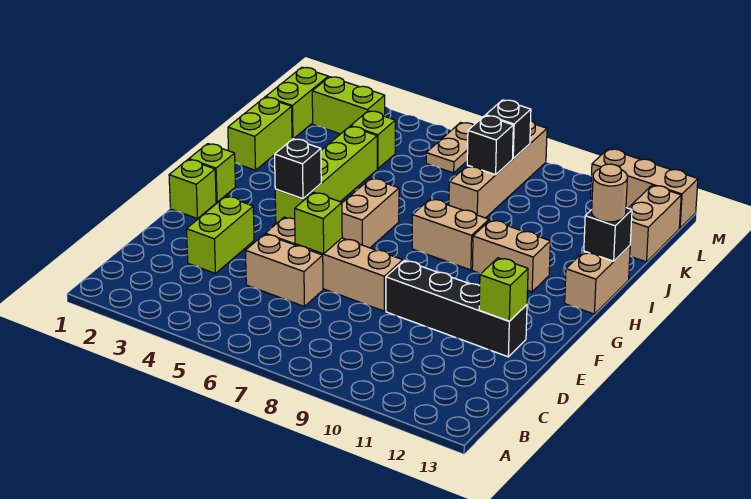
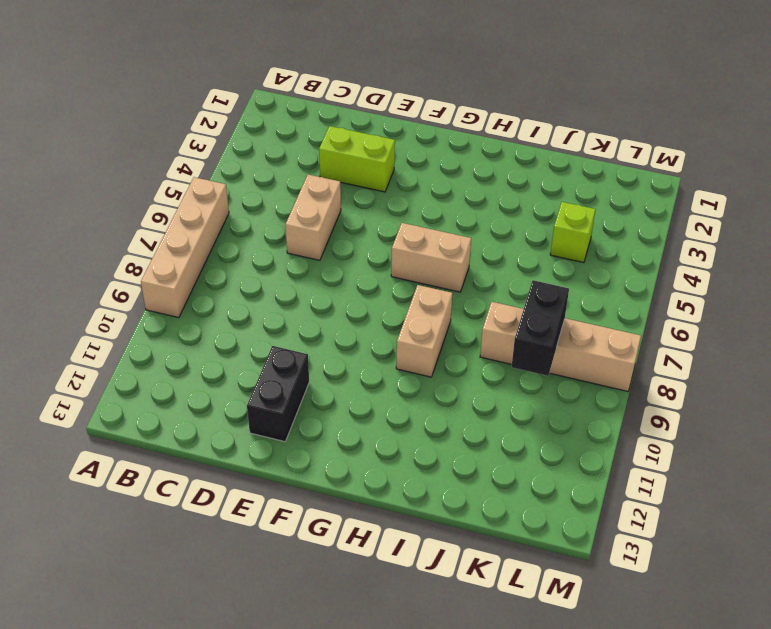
tan 1x4 brick [141,177,229,318] -> tan 1x4 brick moved to [265,217,403,311]
black 1x2 brick [247,346,309,442] -> black 1x4 brick [386,260,527,357]
black 1x2 brick [512,280,569,376] -> black 1x1 brick [467,115,513,175]
none -> lime 1x1 brick [169,160,216,219]
none -> lime 1x1 brick [189,144,236,202]
none -> lime 1x4 brick [275,126,377,224]

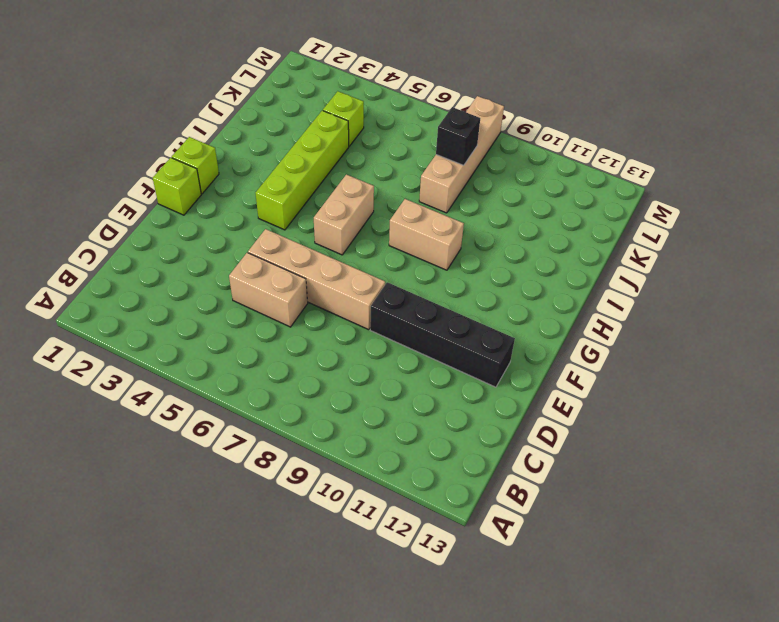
none -> lime 1x2 brick [187,196,254,273]
none -> tan 1x2 brick [472,220,550,292]
none -> tan 1x2 brick [565,246,630,314]

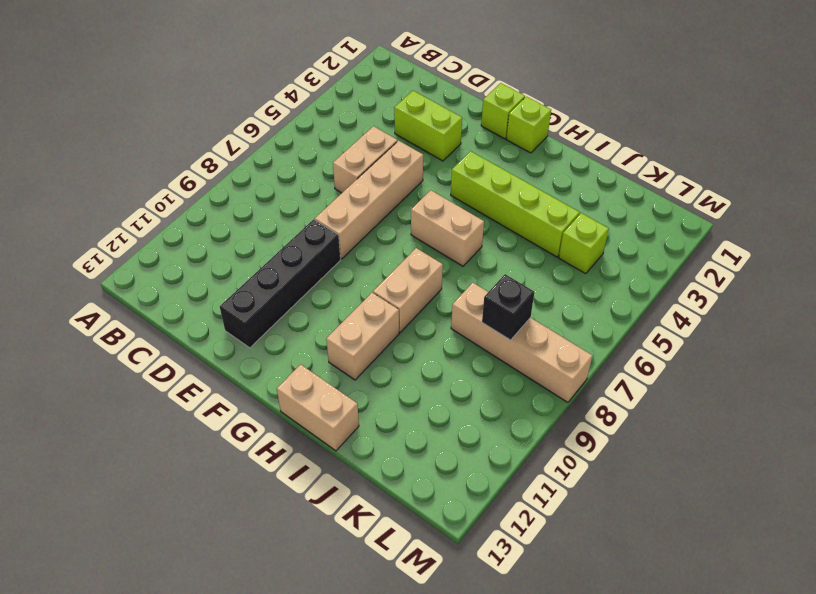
none -> lime 1x2 brick [228,97,292,170]
none -> lime 1x2 brick [266,67,328,139]
none -> tan 1x2 brick [629,185,681,262]

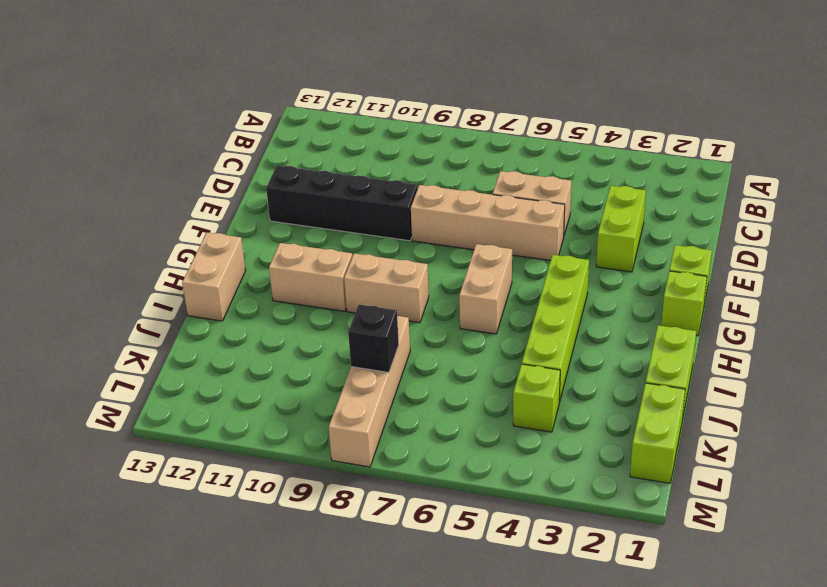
none -> tan 1x2 brick [629,185,681,262]
none -> lime 1x2 brick [312,77,385,134]
none -> tan 1x2 plate [426,122,474,173]

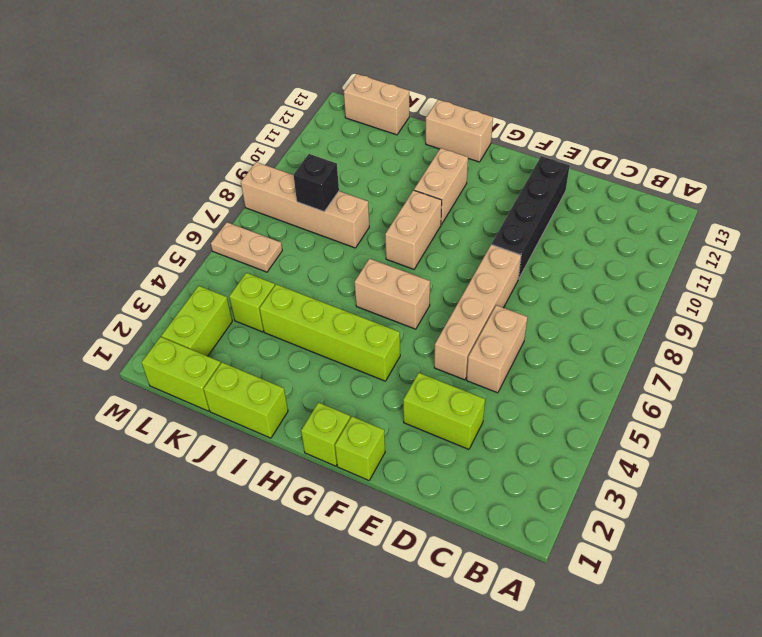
none -> tan 1x3 brick [591,149,698,228]
none -> lime 1x1 brick [295,192,342,254]
none -> lime 1x1 brick [479,258,528,321]

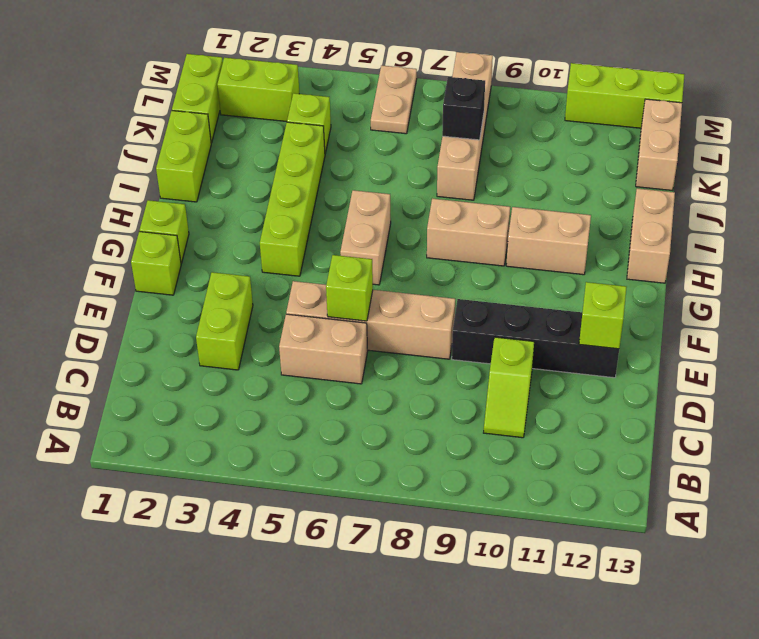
lime 1x2 slope [484,337,534,438] -> none
lime 1x3 brick [565,63,684,128] -> tan 1x3 brick [591,149,698,228]
none -> black 1x1 brick [275,139,321,199]
none -> black 1x1 brick [584,208,632,261]
none -> black 1x1 brick [486,100,531,159]

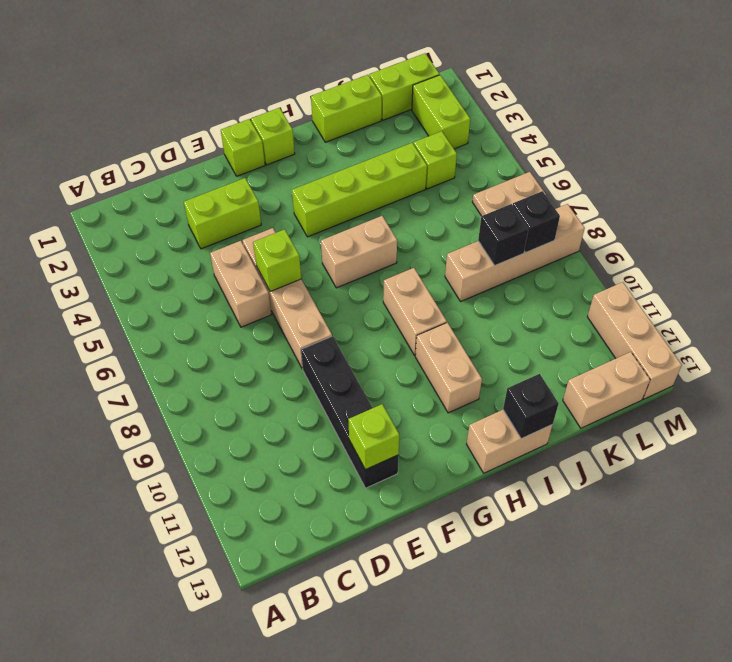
none -> black 1x1 brick [275,139,321,199]
none -> tan 1x1 round brick [592,164,627,222]

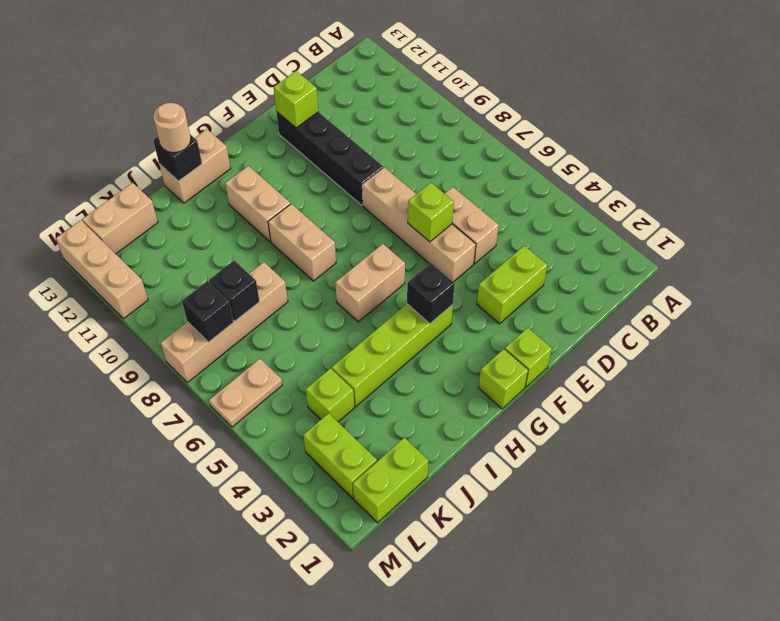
none -> lime 1x2 brick [228,97,292,170]

